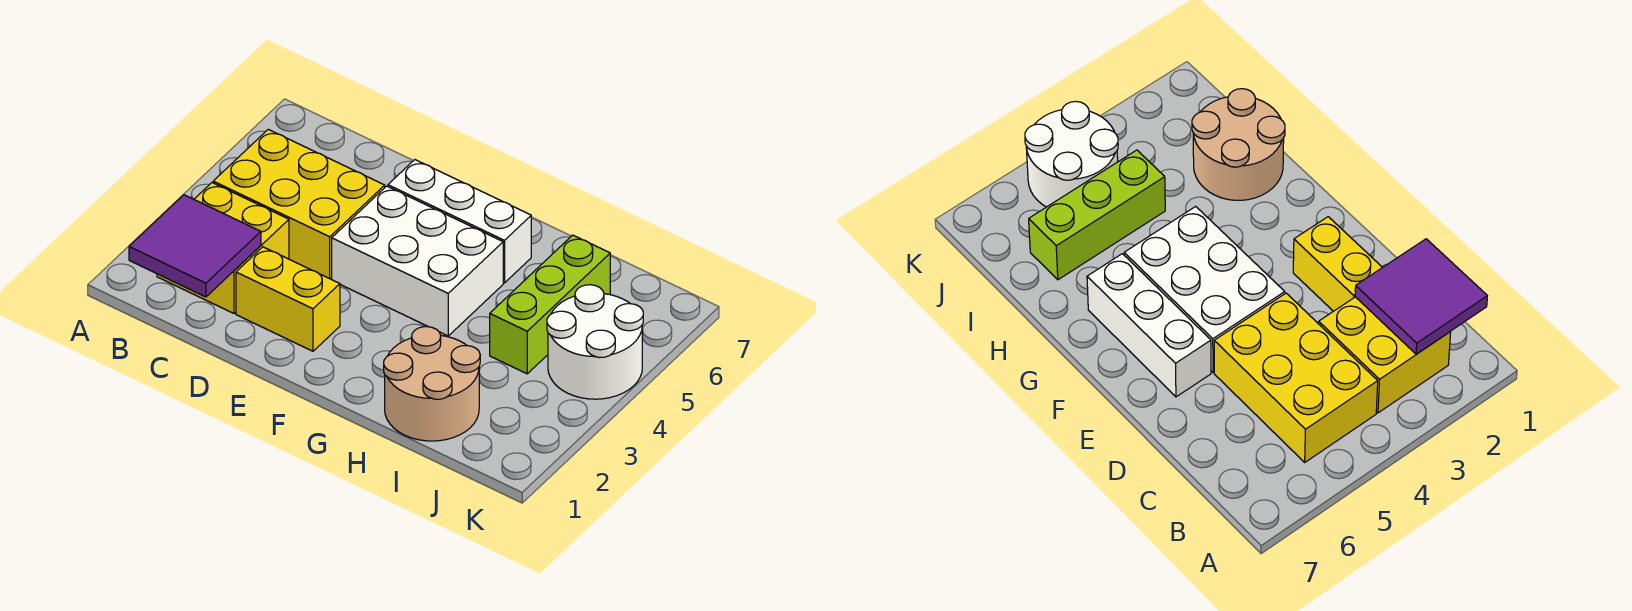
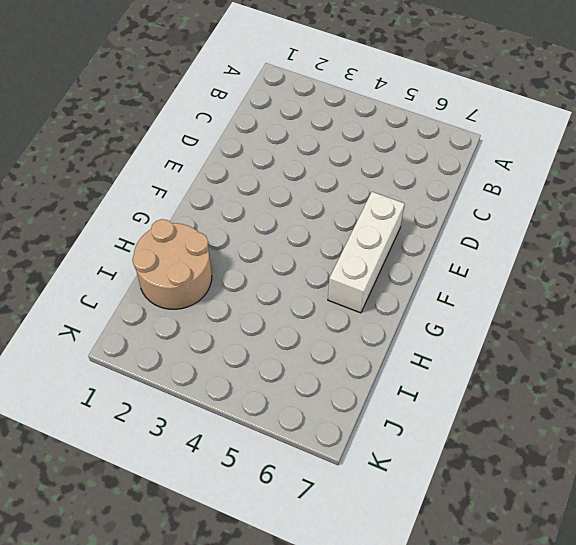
none -> yellow 2x2 brick [157,183,289,313]
none -> yellow 2x3 brick [213,129,385,279]

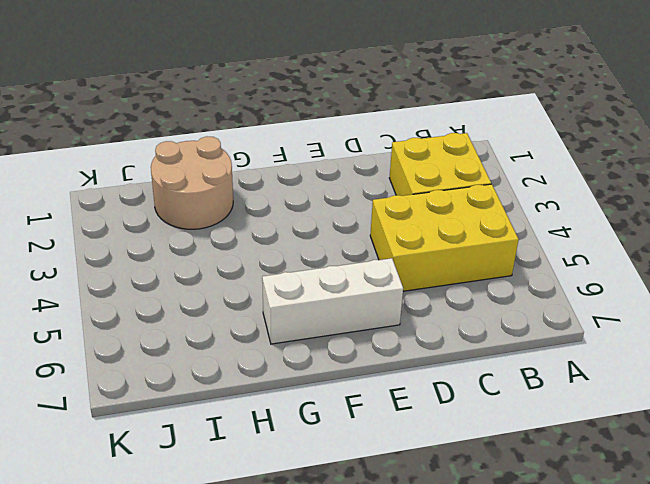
none -> yellow 1x2 brick [236,247,340,351]
none -> white 2x3 brick [332,186,503,336]

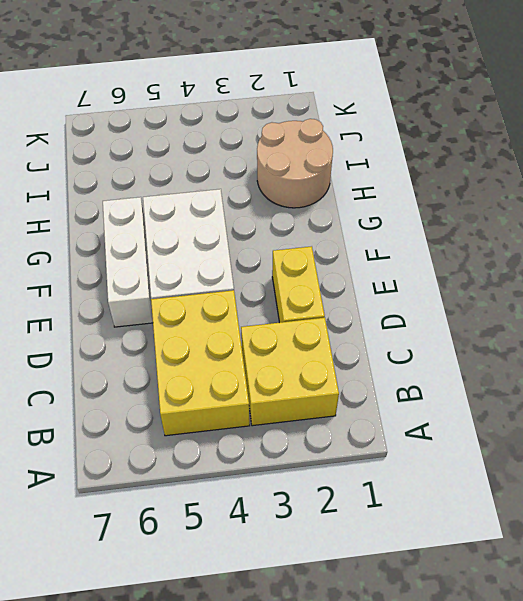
none -> lime 1x3 brick [490,235,610,374]
none -> white 2x2 round brick [547,285,643,399]

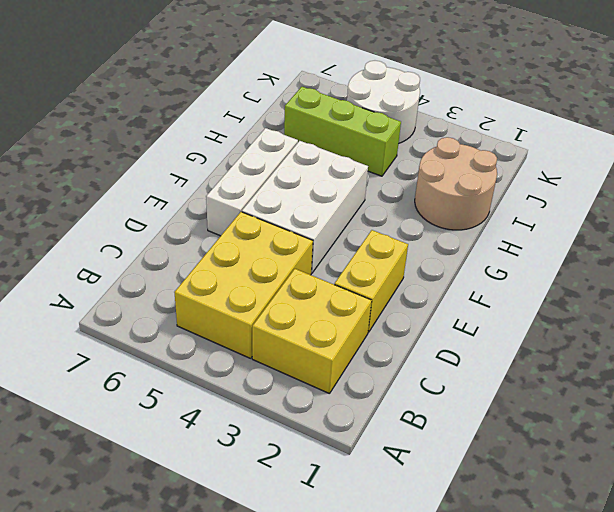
none -> purple 2x2 tile [129,195,261,297]

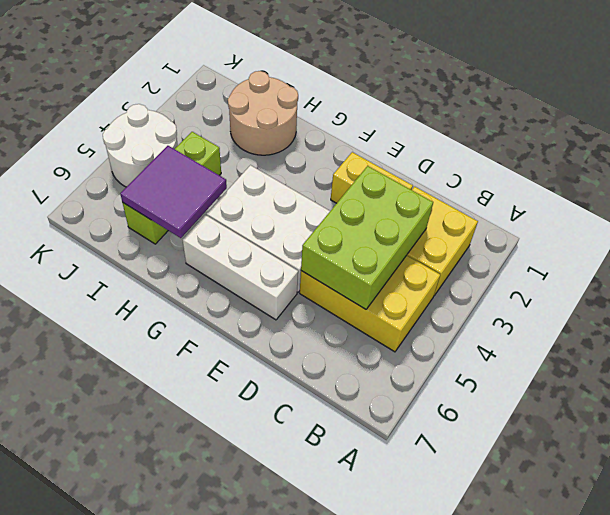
lime 2x3 brick [301,166,433,309] -> none
purple 2x2 tile [120,146,227,238] -> purple 2x2 tile moved to [129,195,261,297]

